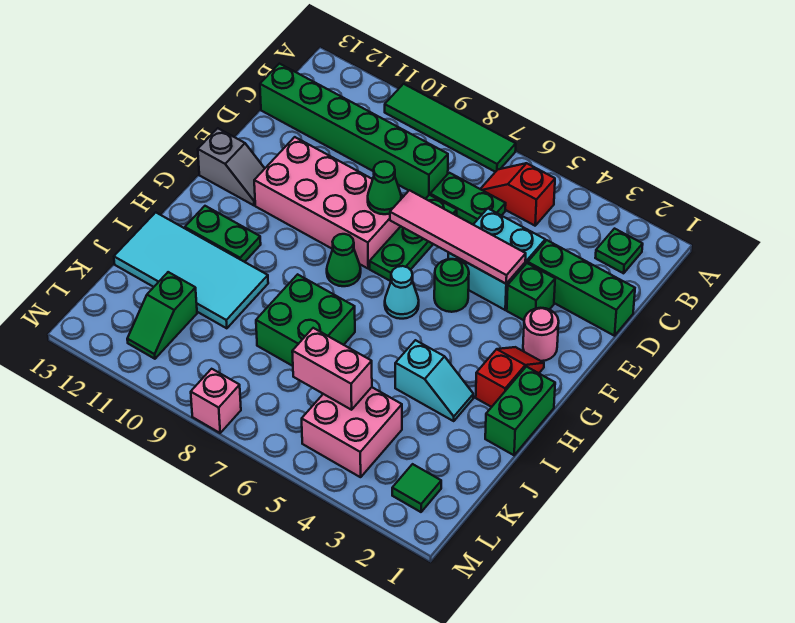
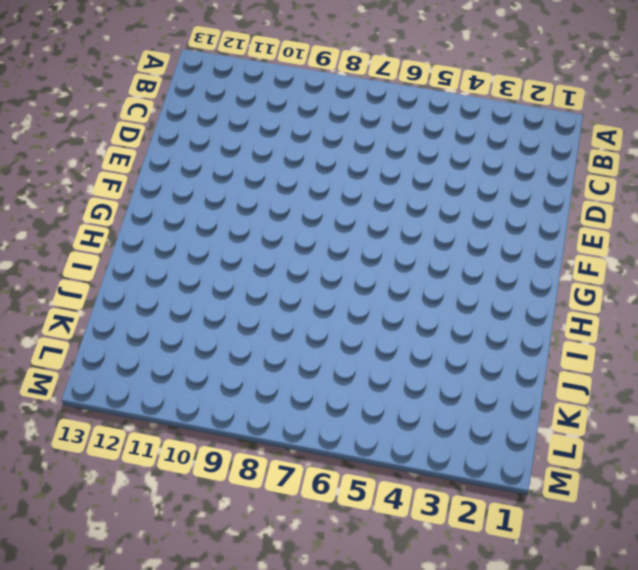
none -> green 1x4 tile [385,84,516,172]
none -> green 1x1 plate [595,229,643,273]
none -> red 1x2 slope [481,163,555,226]

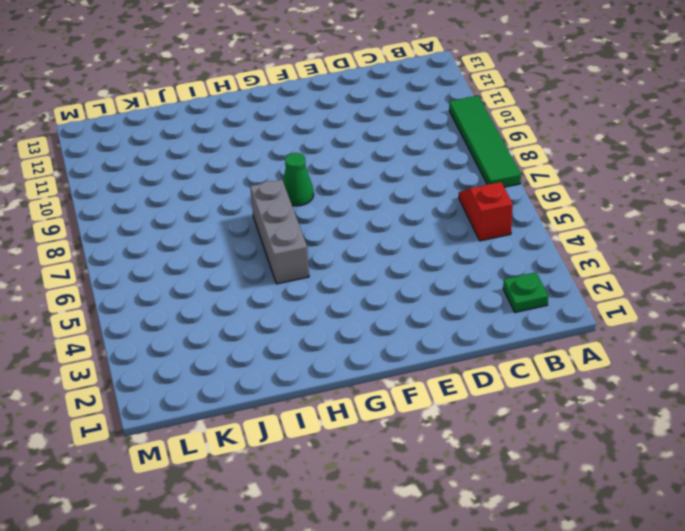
grey 1x3 brick [250,180,309,284] -> none
none -> green 1x2 plate [430,173,506,224]
none -> green 1x6 brick [260,64,448,199]
none -> green 1x3 brick [528,240,635,336]

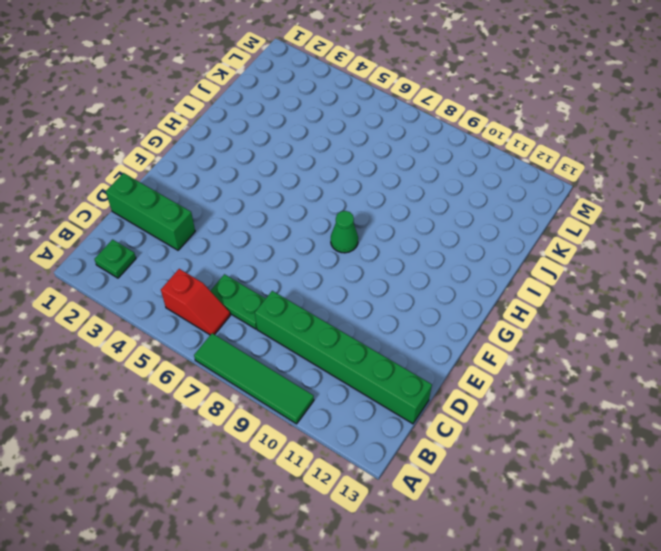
none -> cyan 2x2 brick [448,208,545,310]
none -> green 1x3 plate [370,195,457,281]
none -> green 1x1 brick [507,263,555,320]

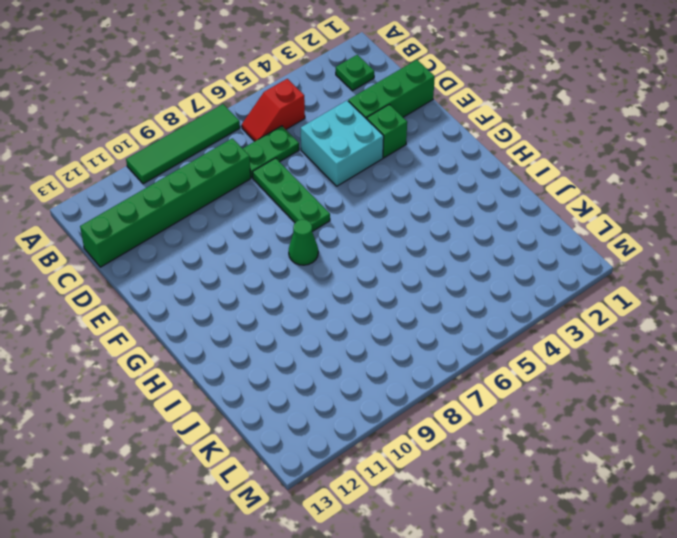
none -> pink 2x4 brick [254,137,404,268]
none -> pink 1x1 round brick [523,308,559,361]
none -> green 1x1 round brick [434,259,469,312]

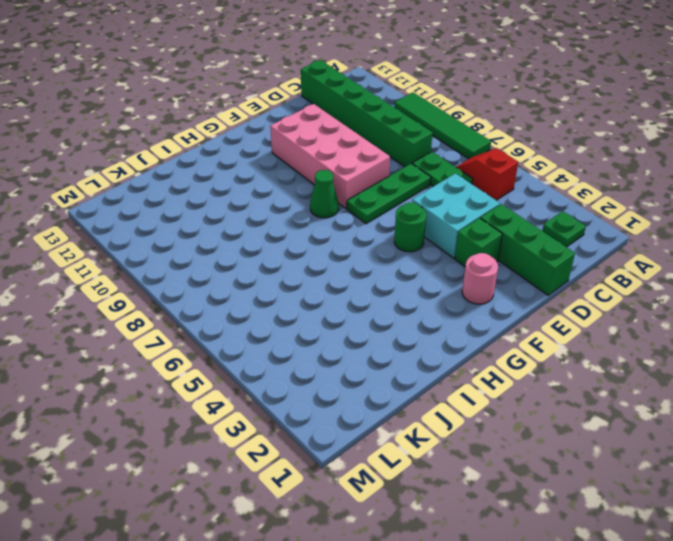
none -> grey 1x2 slope [198,128,265,205]
none -> red 1x2 slope [476,347,544,407]
none -> cyan 1x1 cone [385,266,419,319]

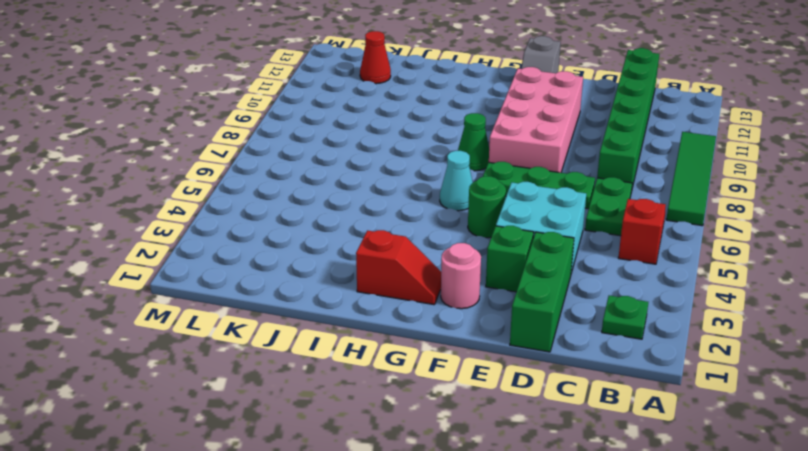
red 1x1 cone [360,31,391,84] -> none
none -> green 1x2 brick [485,367,555,455]
none -> green 1x2 plate [185,206,261,262]
none -> cyan 1x2 slope [395,340,473,421]

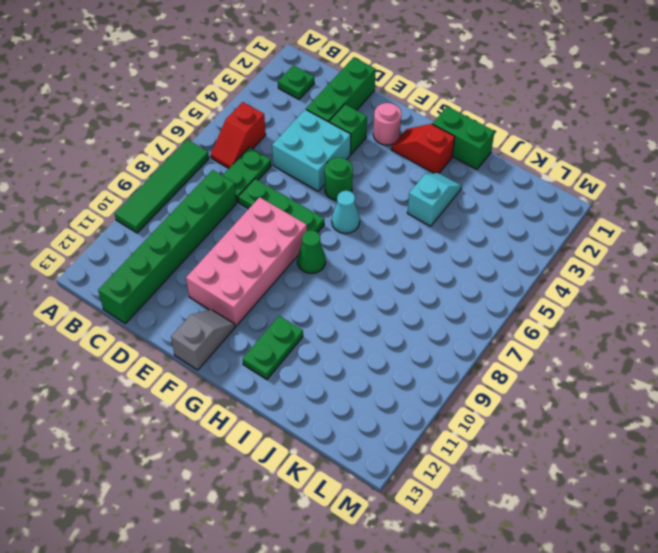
none -> green 2x2 brick [256,274,355,366]
none -> cyan 2x4 tile [114,212,268,328]
none -> pink 2x2 brick [302,387,402,477]

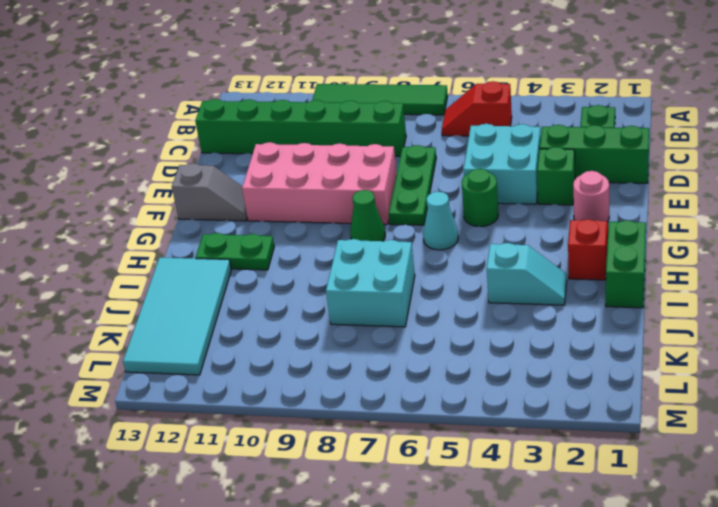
cyan 2x2 brick [326,239,415,327] -> green 2x2 brick [256,274,355,366]
cyan 2x4 tile [123,258,231,375] -> cyan 2x4 tile turned to [114,212,268,328]
none -> green 1x2 plate [430,173,506,224]
none -> pink 2x2 brick [302,387,402,477]
none -> green 1x2 slope [127,272,197,359]

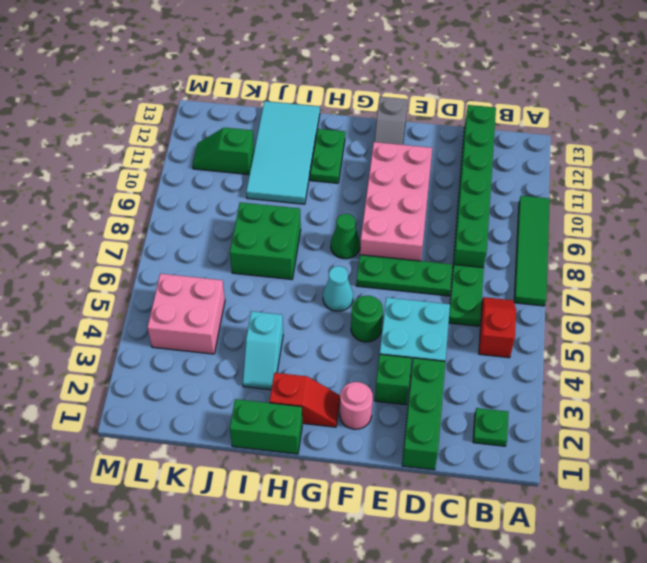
none -> green 1x1 tile [392,464,441,512]
none -> pink 1x1 brick [191,369,241,433]
none -> pink 1x4 tile [390,190,526,284]

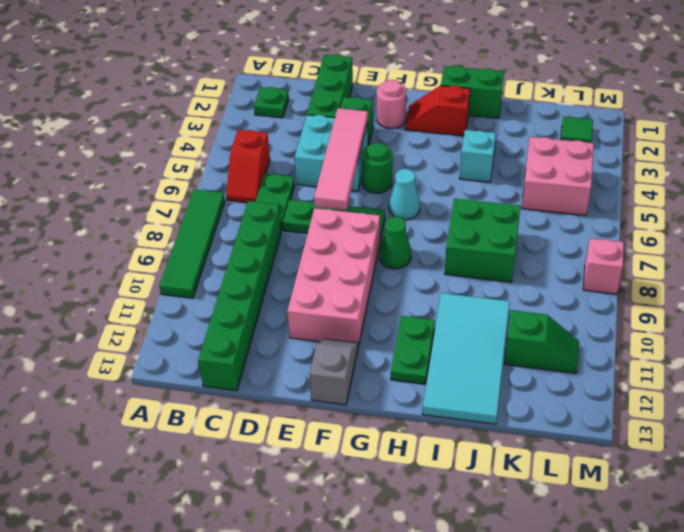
none -> green 1x1 cone [368,161,401,214]
none -> pink 1x2 brick [292,328,372,410]

